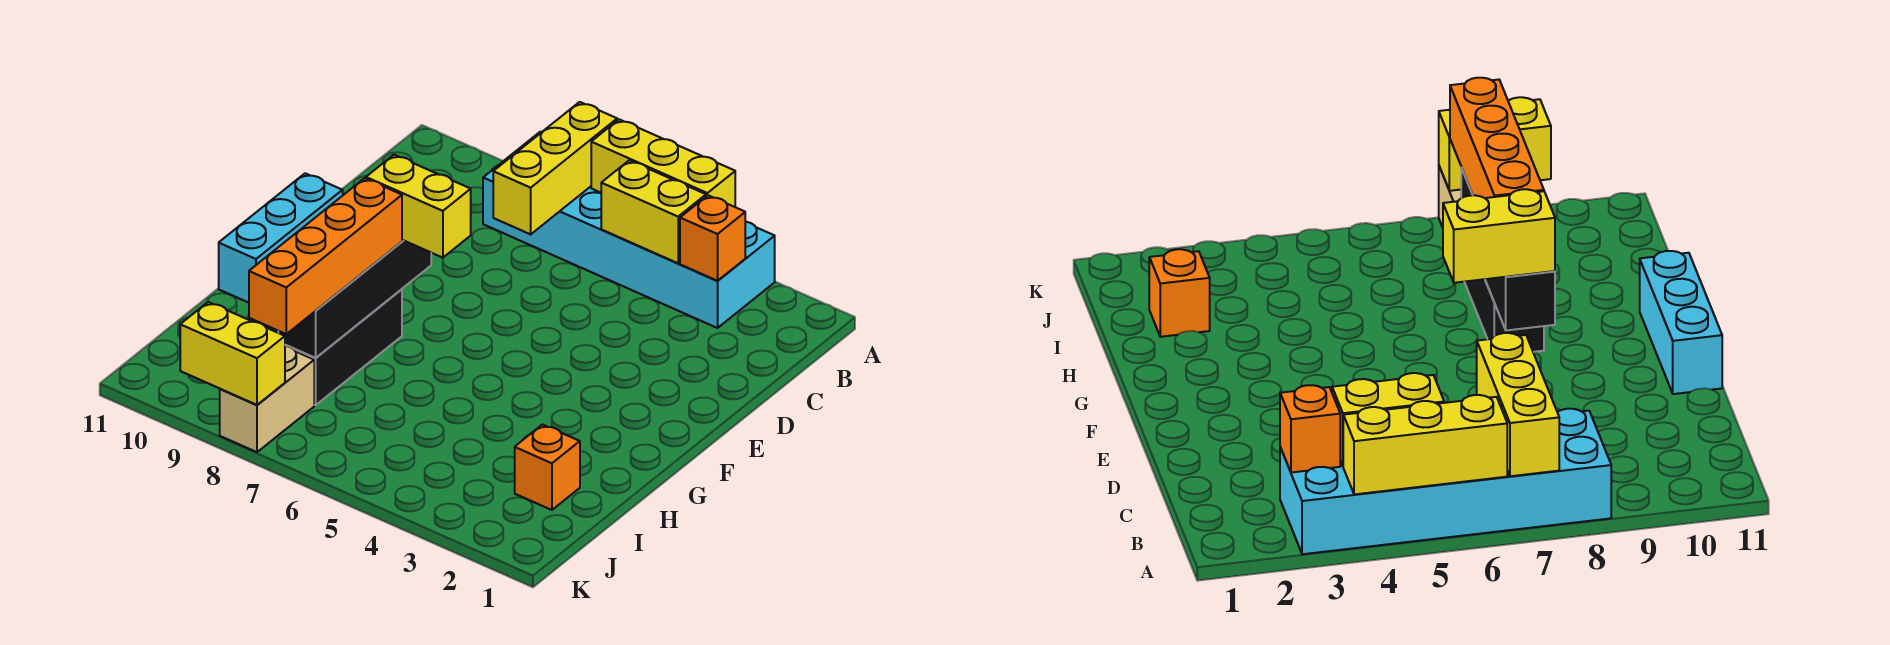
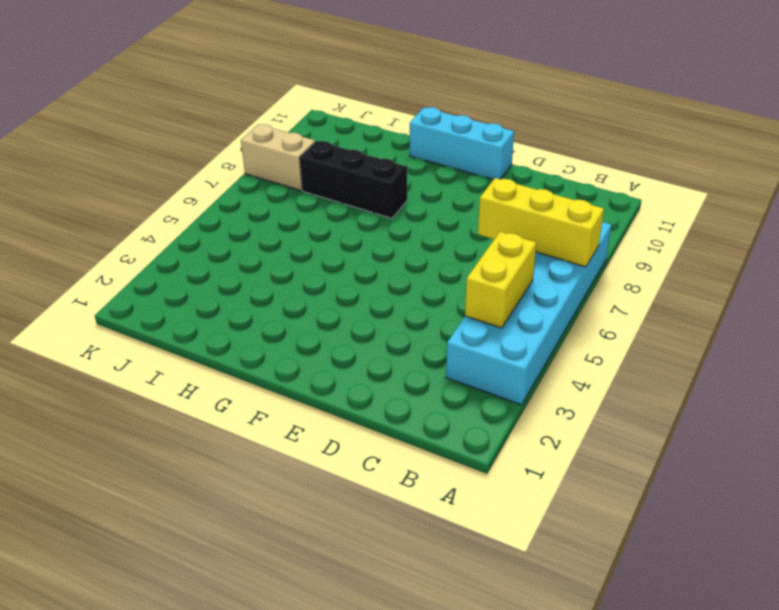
none -> orange 1x1 brick [515,425,580,510]
none -> yellow 1x3 brick [591,119,735,207]
none -> orange 1x1 brick [680,195,745,281]

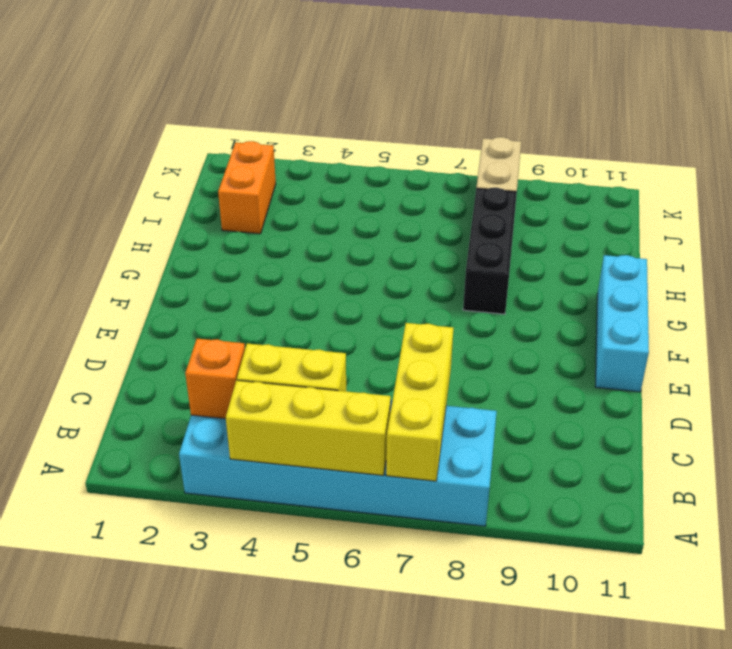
orange 1x2 brick [218,141,276,234] -> orange 1x1 brick [515,425,580,510]
none -> black 1x4 brick [278,240,431,358]
none -> yellow 1x2 brick [180,302,285,405]
none -> yellow 1x2 brick [366,155,471,258]

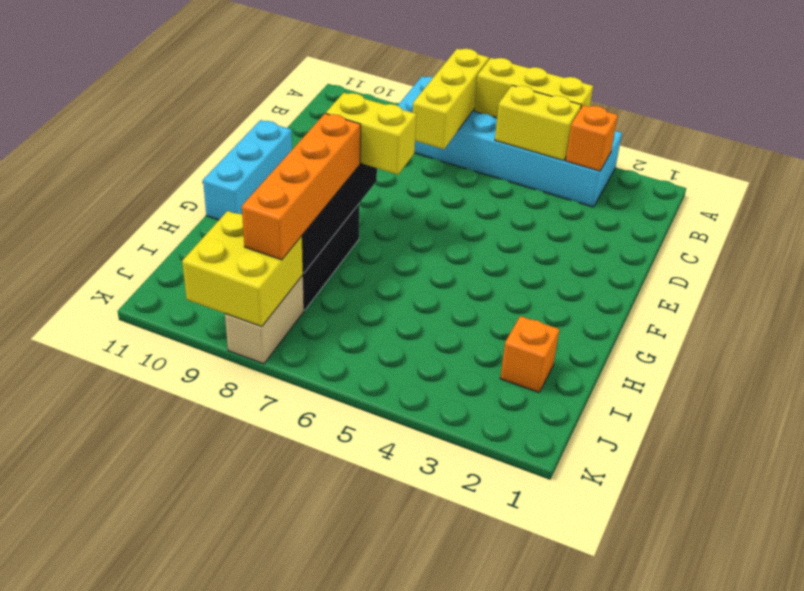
yellow 2x2 brick [182,211,303,327] -> yellow 1x2 brick [180,302,285,405]

